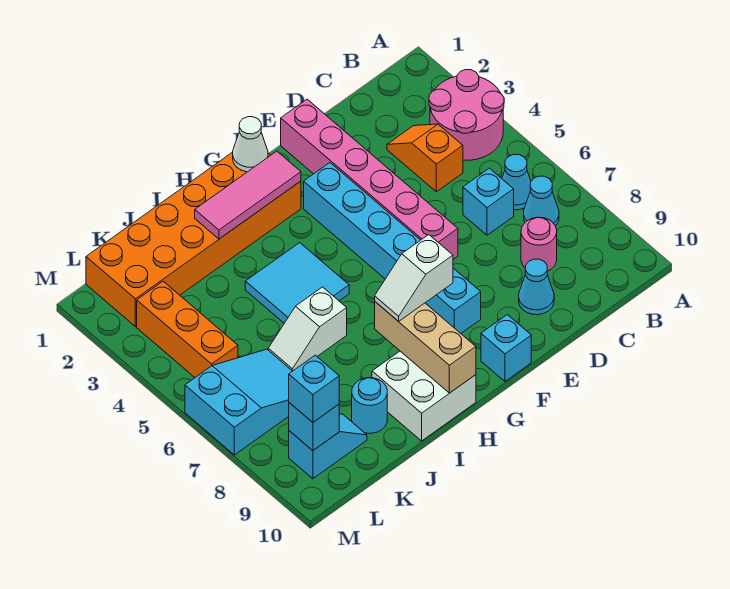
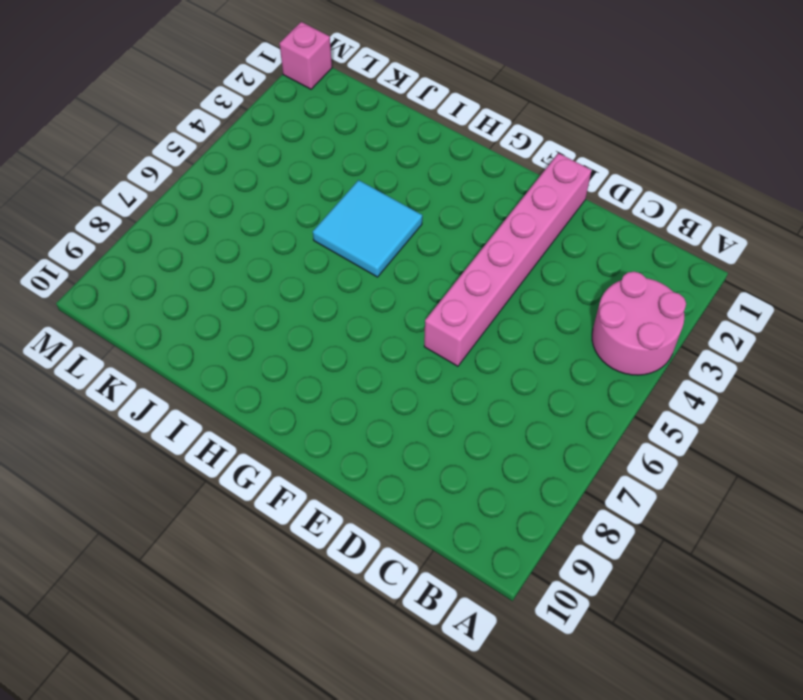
pink 1x1 brick [279,22,332,89] -> none
none -> cyan 1x1 cone [502,155,531,210]
none -> cyan 1x1 cone [524,176,559,226]
none -> orange 1x2 slope [387,124,463,192]

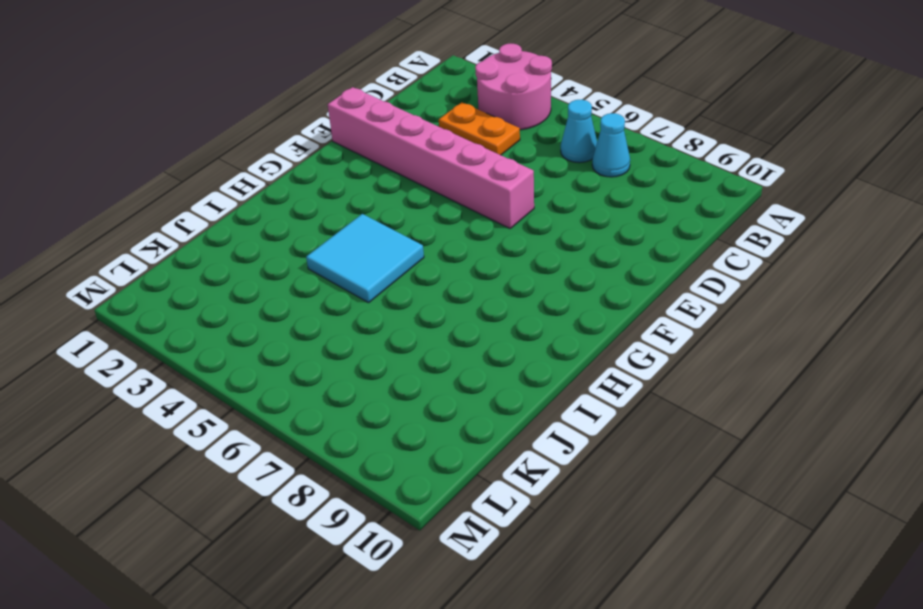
orange 1x2 plate [439,102,520,155] -> orange 1x2 slope [387,124,463,192]
none -> cyan 1x1 brick [463,168,514,235]
none -> pink 1x1 round brick [521,217,557,271]
none -> cyan 1x1 cone [519,259,554,315]

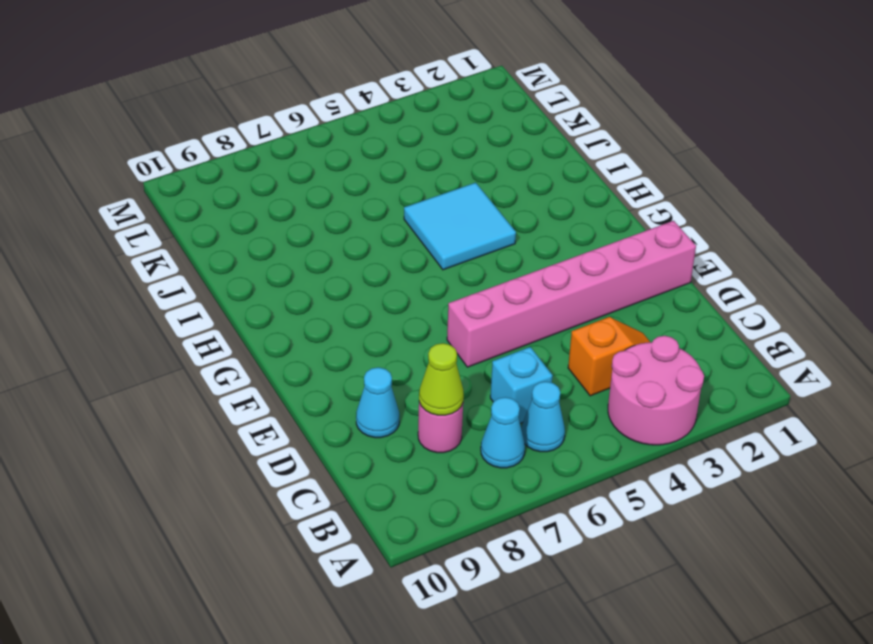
lime 1x1 cone [419,343,464,415] -> none
none -> cyan 1x6 brick [304,163,481,333]
none -> cyan 1x1 brick [481,315,531,381]
none -> orange 2x6 brick [86,152,301,327]

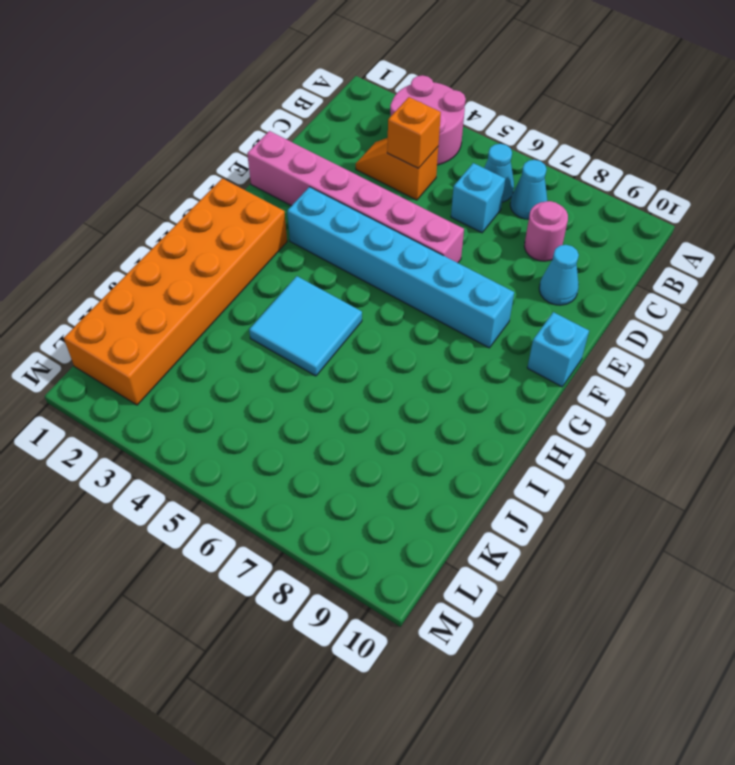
orange 1x1 brick [387,97,441,168] -> none
none -> white 2x2 brick [372,351,476,441]
none -> white 1x2 slope [268,287,347,371]
none -> cyan 1x1 round brick [352,378,387,433]

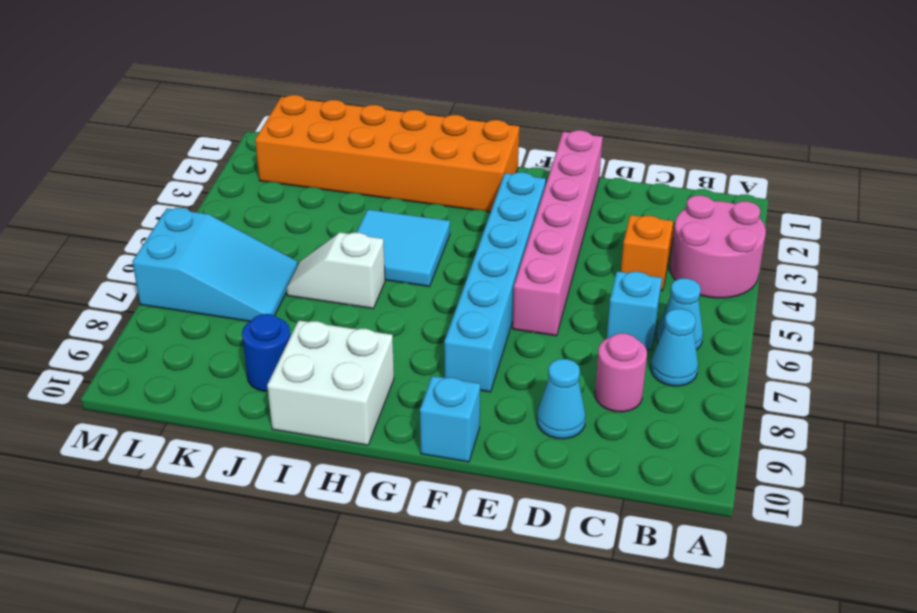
blue 1x1 round brick [242,314,291,391] -> cyan 1x1 round brick [352,378,387,433]
none -> cyan 1x2 slope [289,414,367,479]
none -> orange 1x3 brick [137,281,238,377]
none -> white 1x1 cone [233,117,268,172]

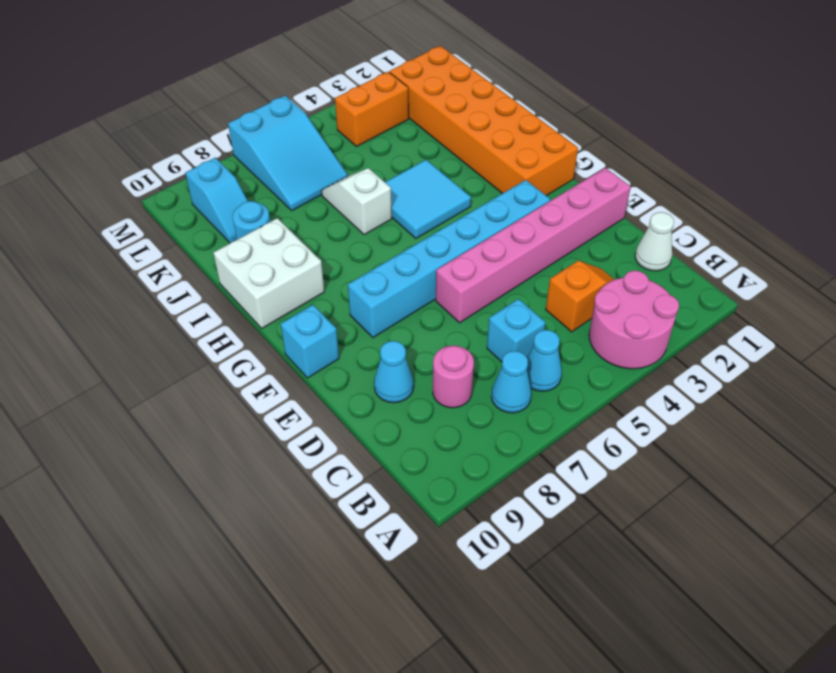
white 1x1 cone [635,212,674,271] -> white 1x1 cone moved to [233,117,268,172]
orange 1x2 brick [335,72,409,146] -> orange 1x3 brick [137,281,238,377]
none -> pink 1x3 tile [195,151,301,239]
none -> tan 1x3 brick [375,302,476,393]
none -> cyan 1x1 brick [289,403,339,450]

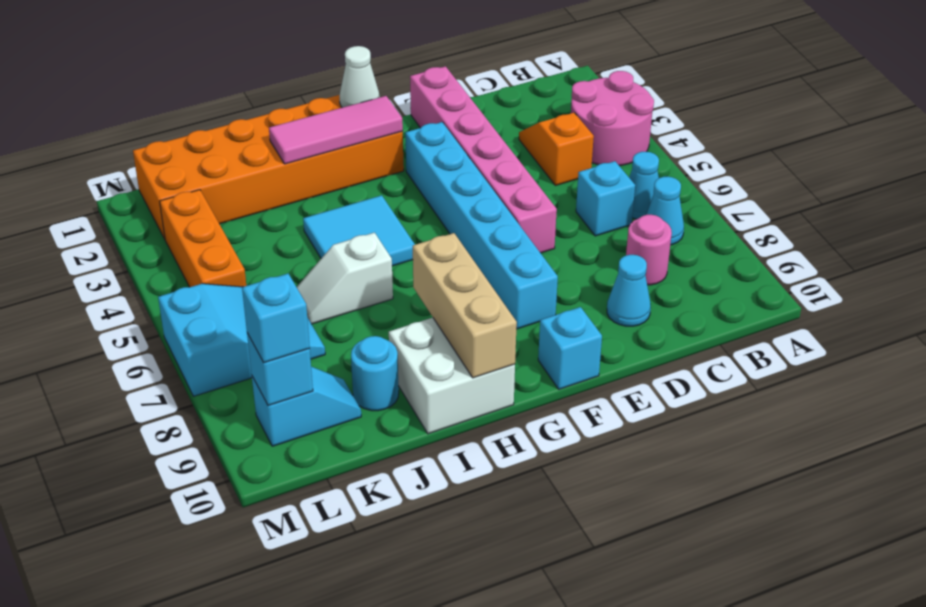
none -> white 1x2 slope [375,235,453,321]

